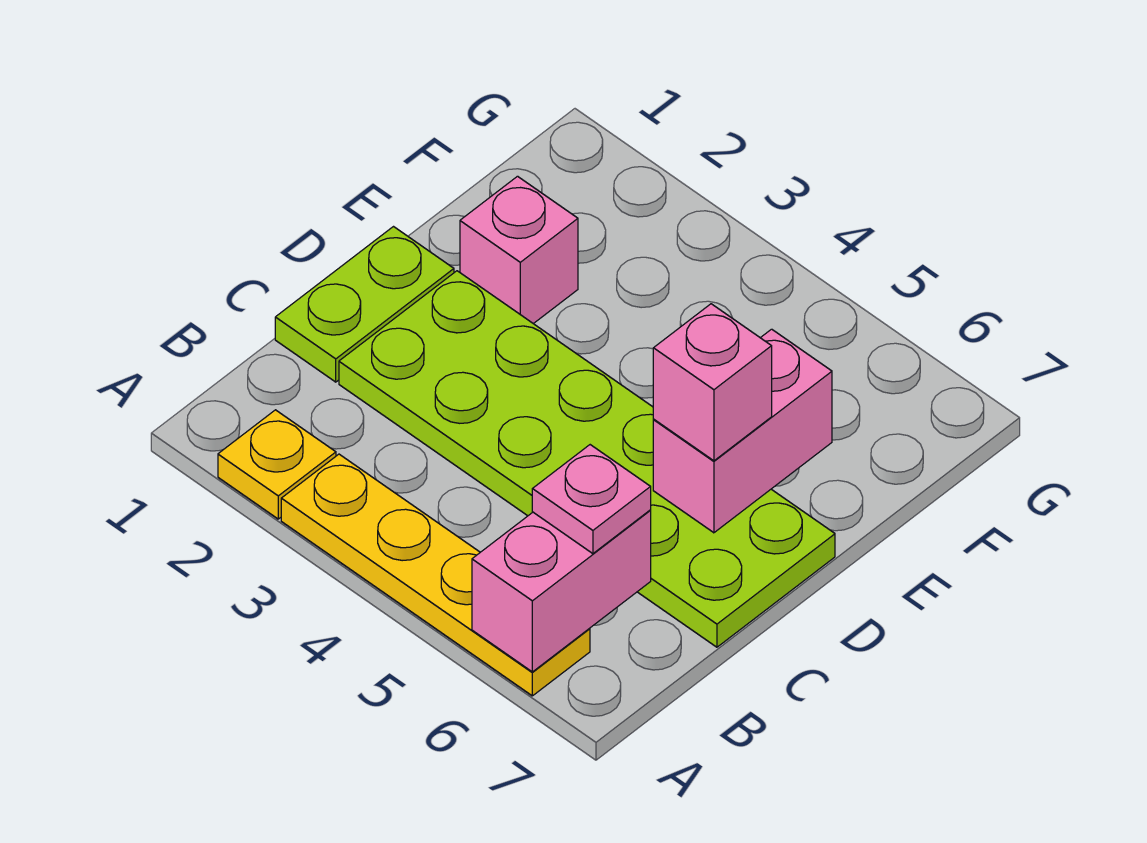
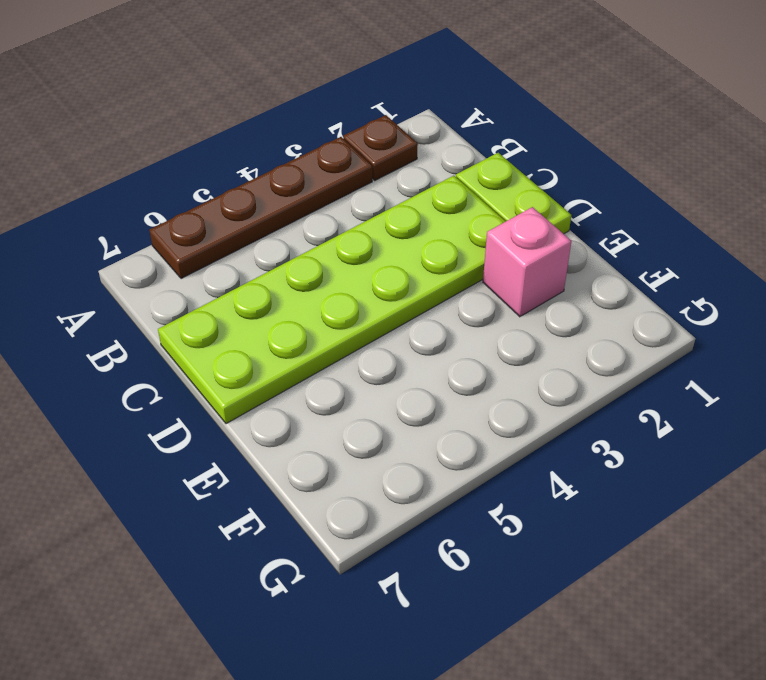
brown 1x1 plate [343,115,418,180] -> yellow 1x1 plate [218,410,336,519]
brown 1x4 plate [149,137,372,279] -> yellow 1x4 plate [281,454,590,696]
none -> pink 1x2 brick [472,510,651,672]
none -> pink 1x2 brick [653,329,832,533]

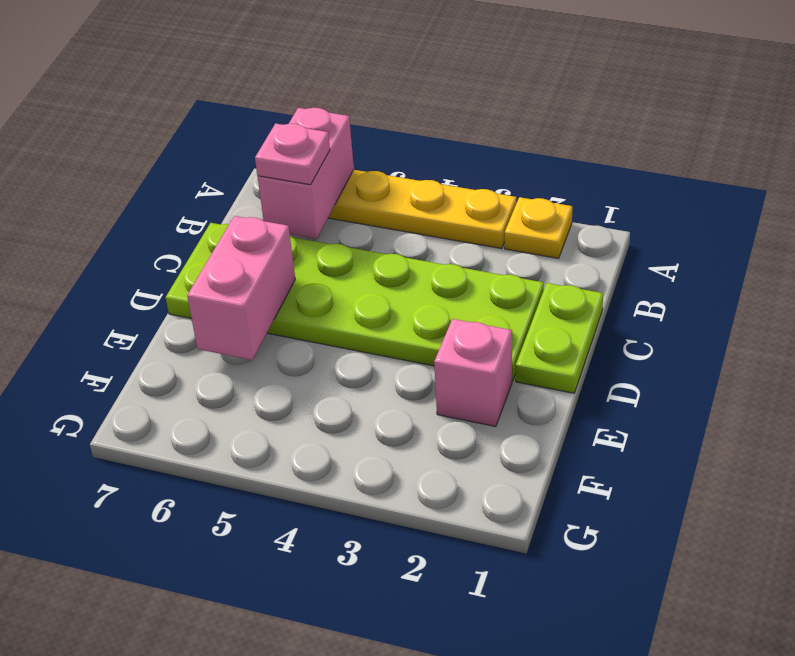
none -> pink 1x1 brick [653,304,772,461]

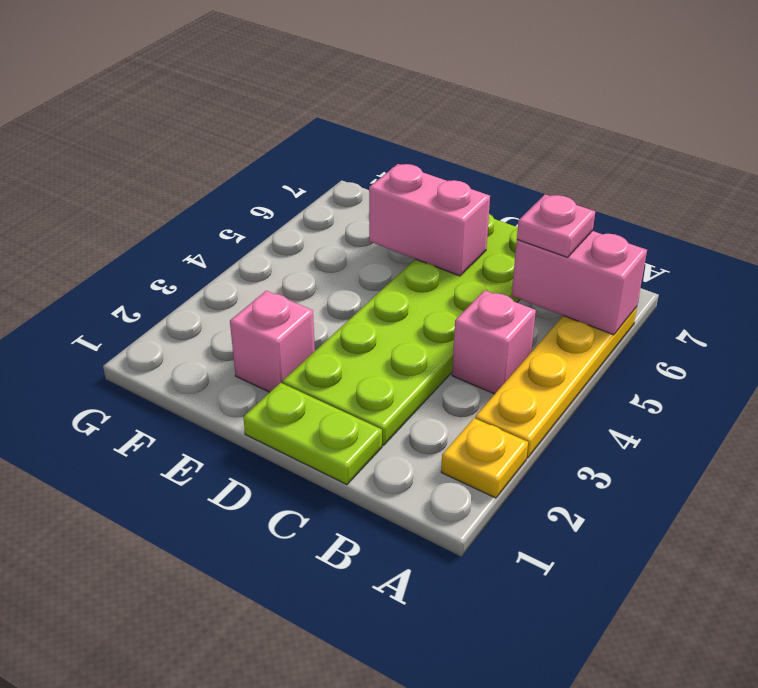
pink 1x1 brick [452,290,536,394] -> pink 1x1 brick moved to [653,304,772,461]

